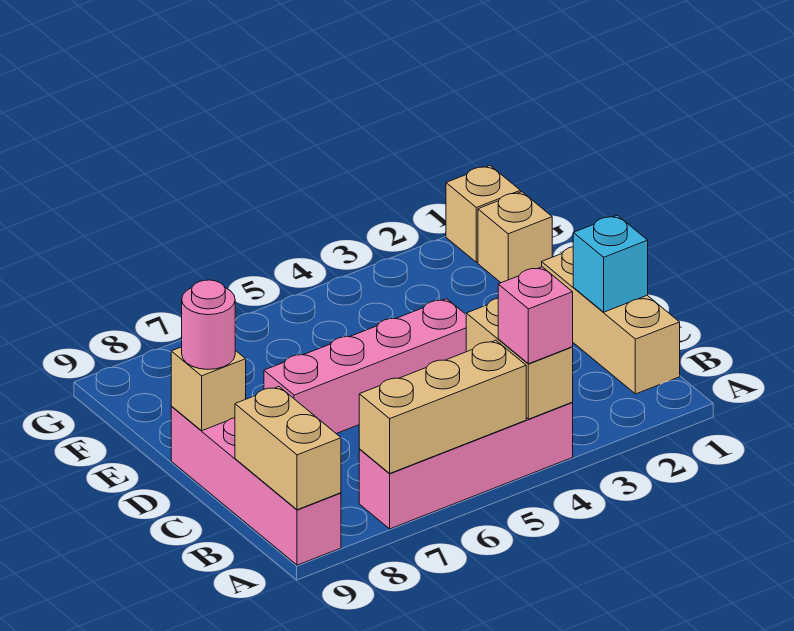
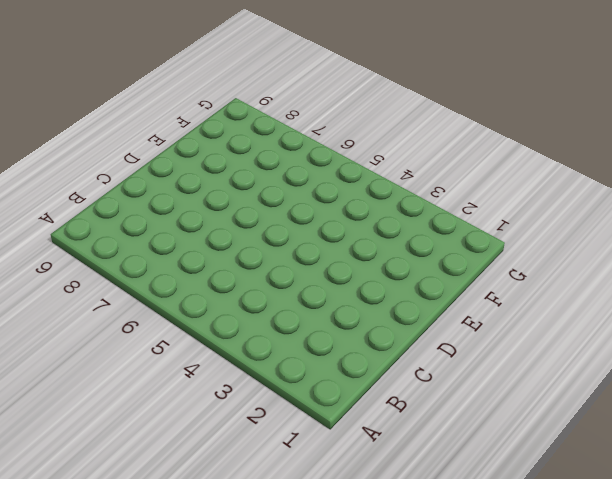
none -> pink 1x4 brick [359,403,573,529]
none -> pink 1x4 brick [171,407,341,565]
none -> tan 1x3 brick [542,247,680,394]

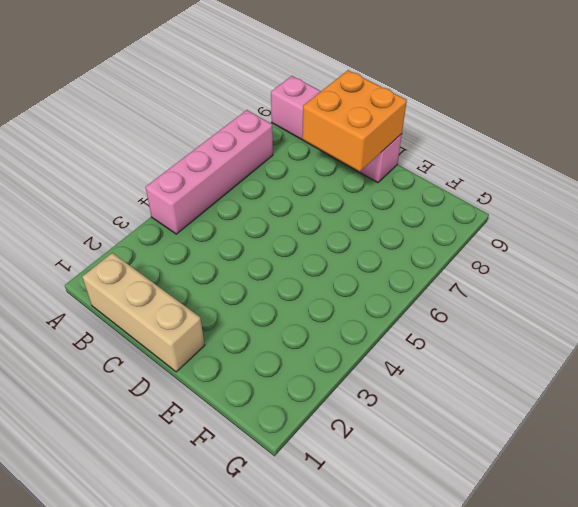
orange 2x2 brick [302,70,407,172] -> tan 1x1 brick [171,347,246,431]
none -> pink 1x4 brick [264,299,466,434]
none -> tan 1x1 brick [478,192,552,283]
none -> tan 1x1 brick [446,166,520,262]

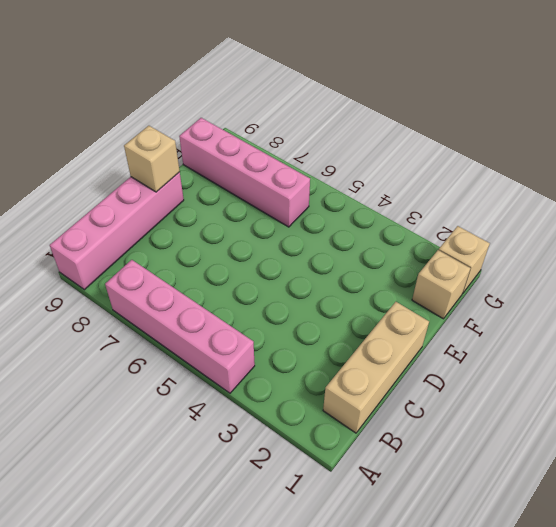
pink 1x4 brick [179,118,310,227] -> pink 1x4 brick moved to [264,299,466,434]
none -> tan 1x2 brick [466,298,573,419]
none -> tan 1x3 brick [359,340,526,474]
none -> tan 1x2 brick [235,387,341,510]

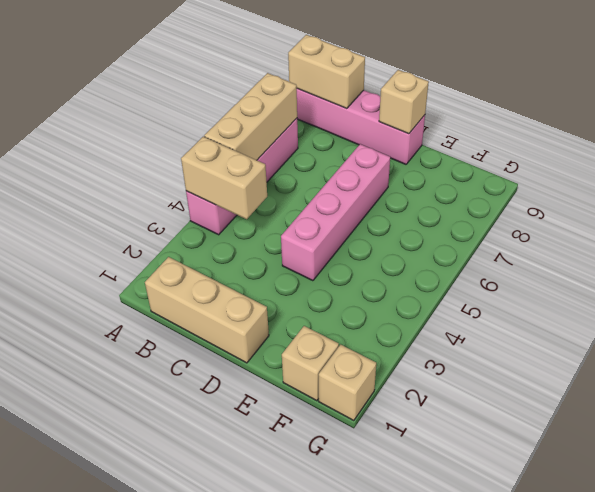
none -> cyan 1x1 brick [573,215,648,312]
none -> pink 1x1 brick [498,267,573,364]
none -> pink 1x1 round brick [182,280,235,369]

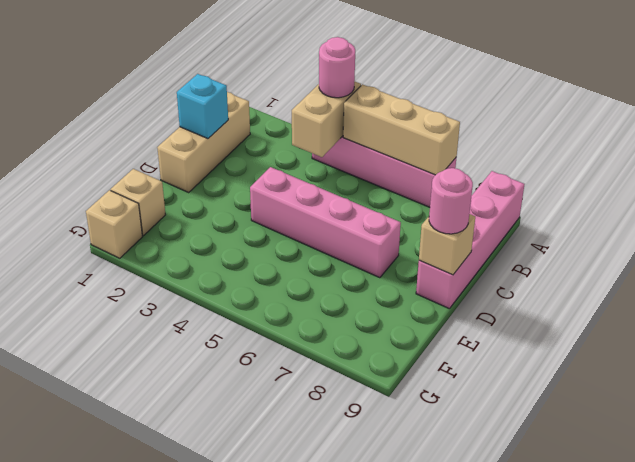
pink 1x1 round brick [319,37,355,98] -> pink 1x1 brick [498,267,573,364]
none -> tan 1x2 brick [235,387,341,510]

